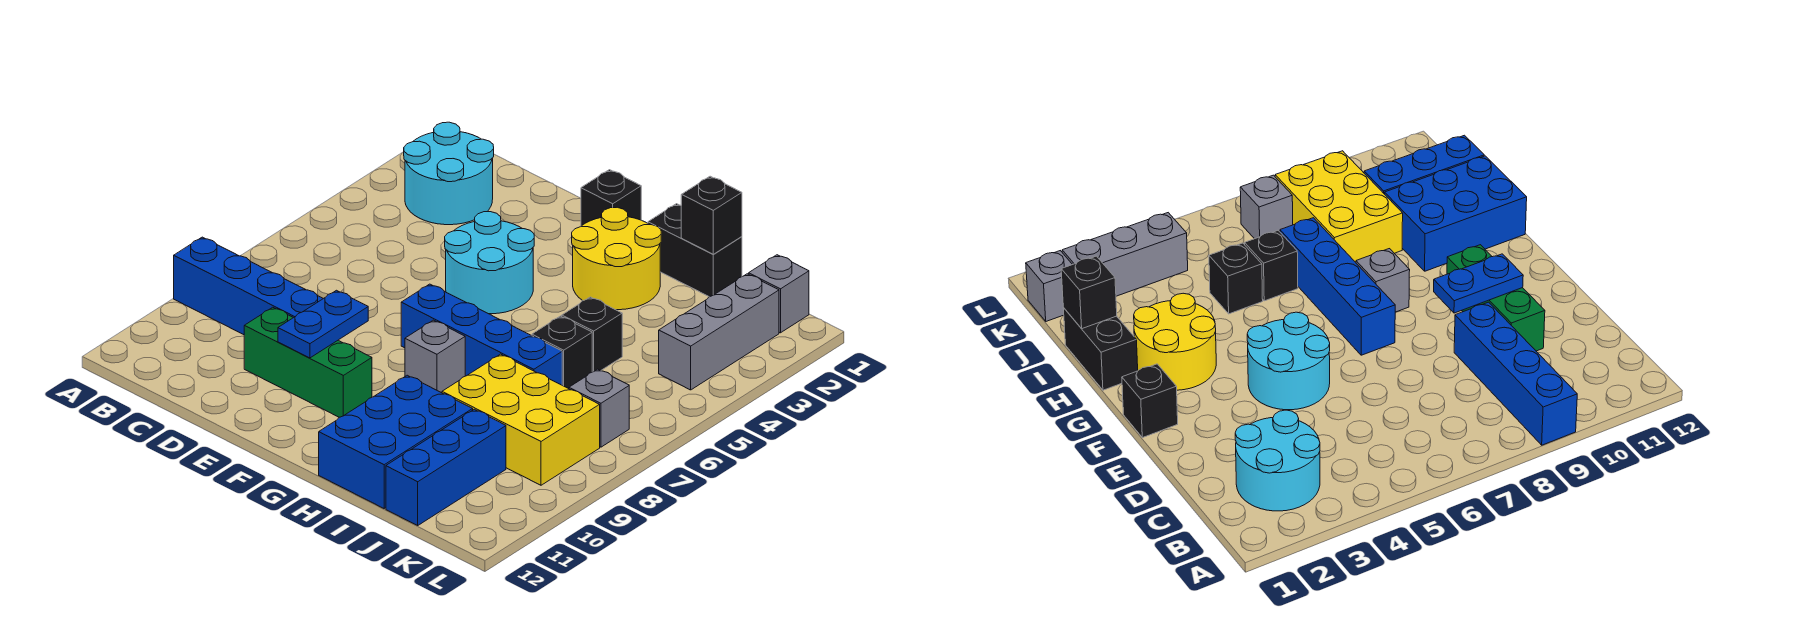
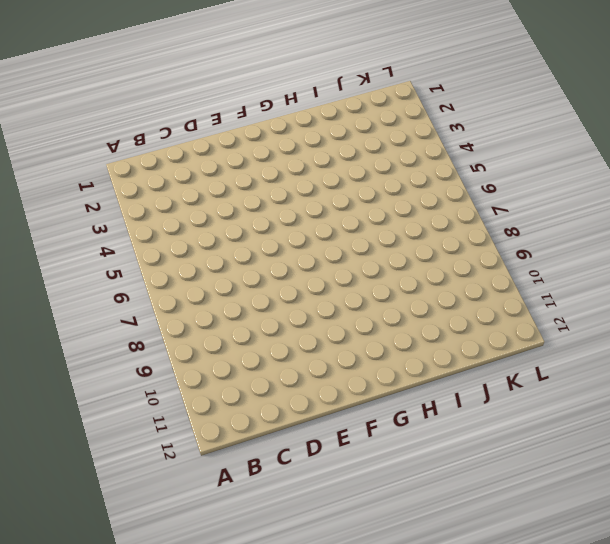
none -> blue 1x4 brick [174,237,323,335]
none -> cyan 2x2 round brick [404,122,494,225]
none -> green 1x3 brick [244,307,372,417]

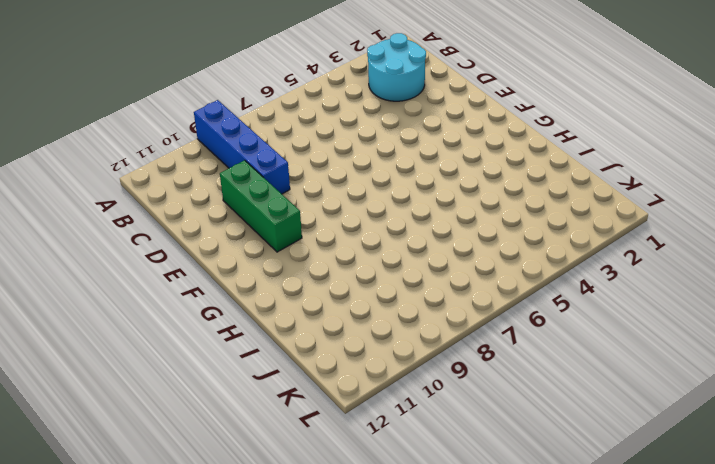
none -> cyan 2x2 round brick [445,212,534,314]
none -> black 1x1 brick [581,170,641,226]
none -> blue 1x4 brick [401,284,562,385]

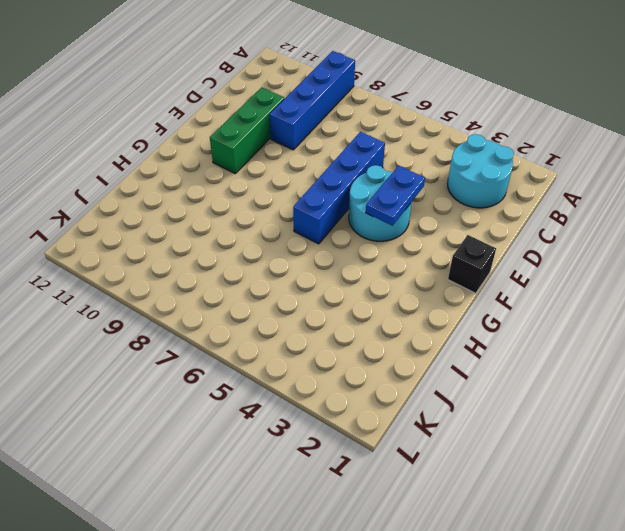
blue 1x4 brick [293,132,385,244] -> blue 1x4 brick moved to [401,284,562,385]
blue 1x2 plate [366,166,425,226] -> blue 1x2 plate turned to [278,290,368,358]
none -> yellow 2x2 round brick [572,207,661,310]
none -> grey 1x1 brick [405,320,465,393]
none -> black 1x2 brick [648,204,742,297]

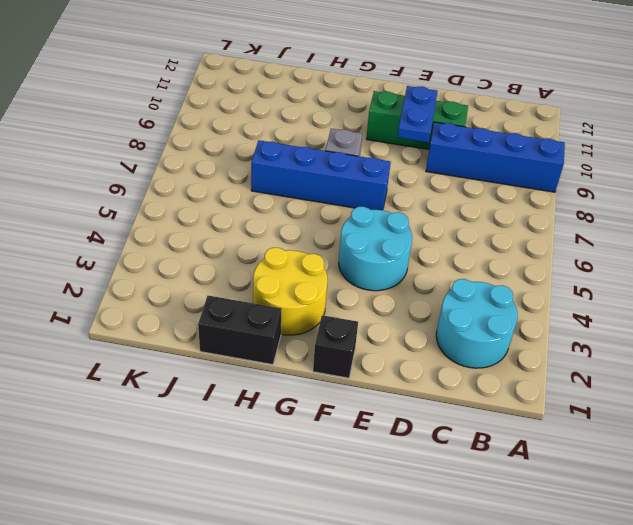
none -> blue 2x3 brick [319,375,473,508]
none -> black 1x1 brick [562,297,622,372]
none -> black 1x1 brick [532,316,592,389]

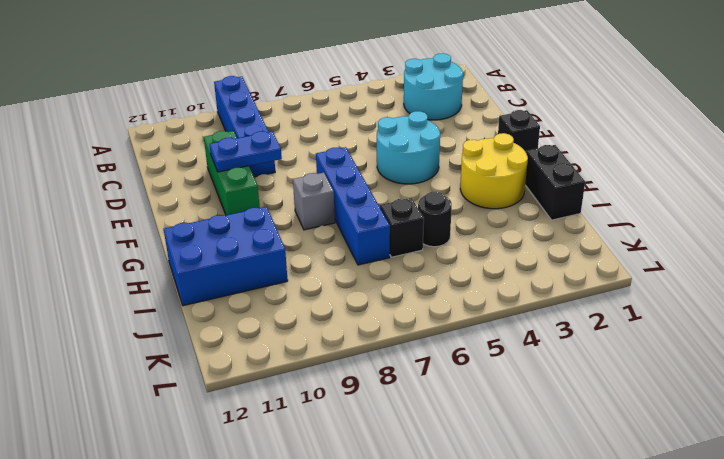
black 1x1 round brick [418,192,452,247] -> black 1x1 brick [562,297,622,372]
none -> yellow 2x3 brick [442,354,600,485]
none -> blue 1x3 brick [386,409,506,525]
none -> grey 1x1 brick [749,255,809,333]

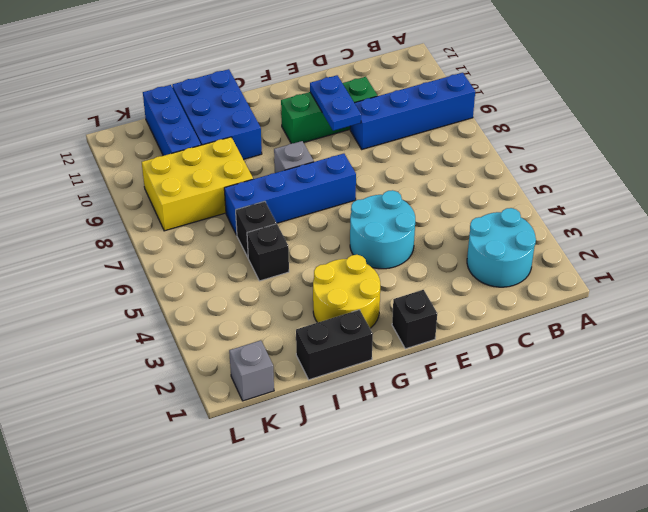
none -> grey 1x3 brick [659,274,779,390]
none -> grey 1x1 brick [569,369,629,447]
none -> black 1x1 brick [681,176,742,254]

